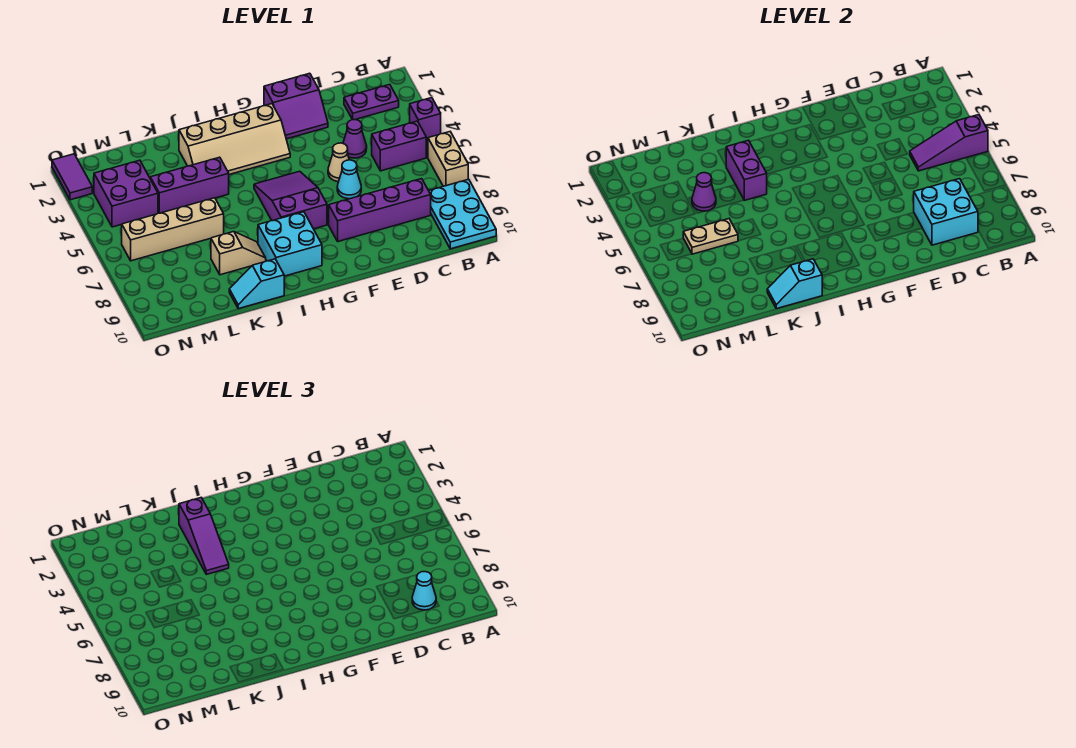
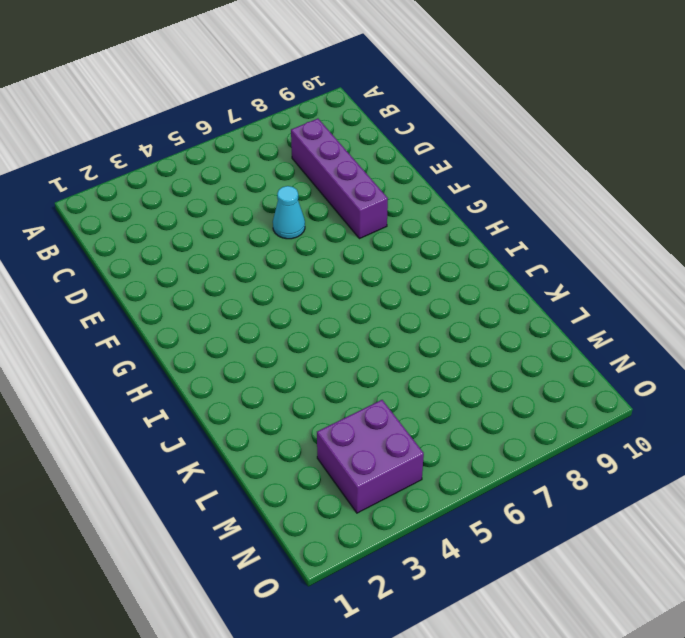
none -> purple 1x1 brick [410,98,441,139]
none -> tan 1x2 brick [428,132,468,186]
none -> cyan 2x3 plate [429,179,496,249]

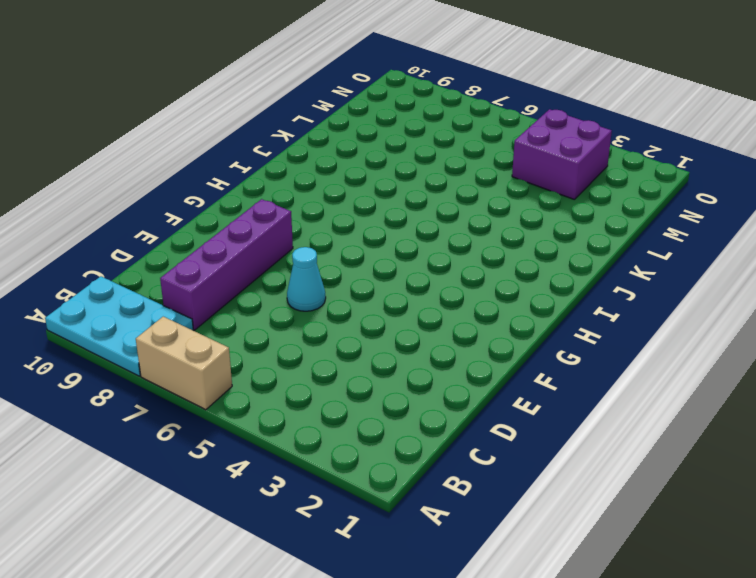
none -> purple 1x1 brick [410,98,441,139]
none -> purple 1x2 plate [344,84,399,120]
none -> purple 1x2 brick [372,121,426,171]

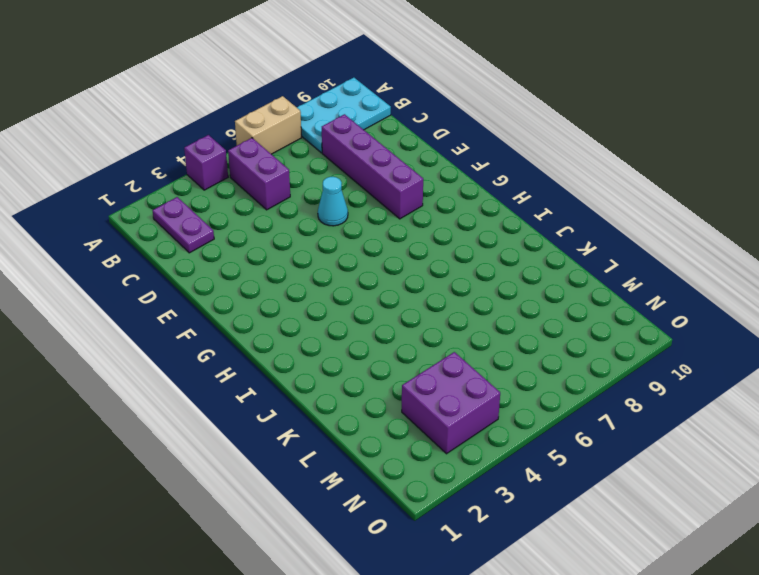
none -> purple 1x1 cone [343,120,367,158]
none -> purple 2x2 slope [264,73,328,139]
none -> tan 1x1 cone [328,143,349,182]

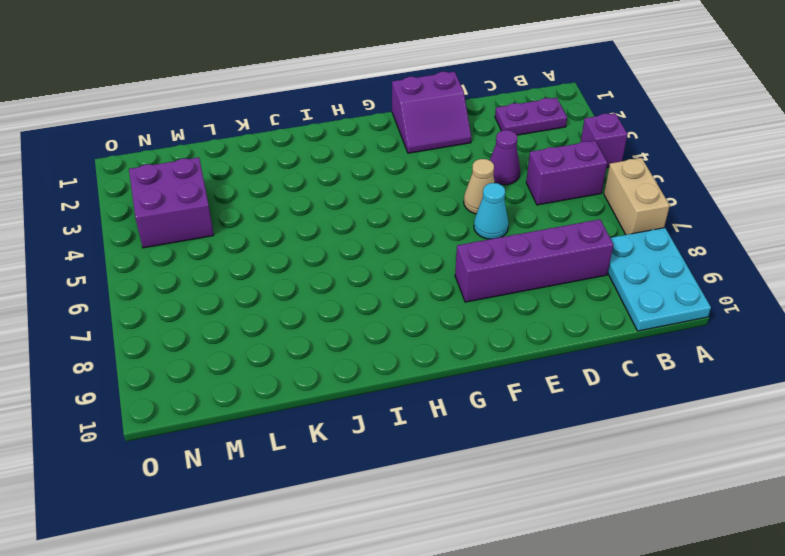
none -> tan 2x4 slope [179,104,290,175]
none -> purple 2x3 slope [254,171,327,229]
none -> cyan 2x2 brick [258,212,322,276]

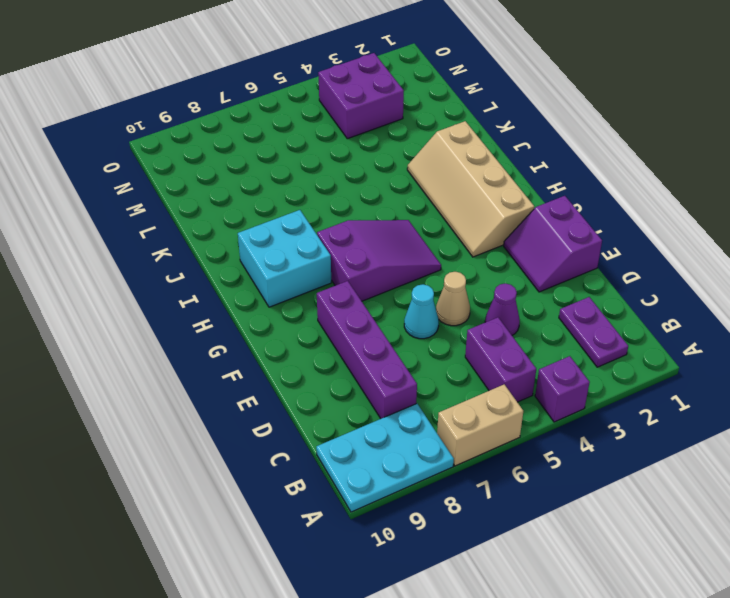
none -> purple 1x3 brick [150,157,229,213]
none -> tan 1x2 slope [211,232,266,275]
none -> cyan 1x2 slope [229,259,284,309]

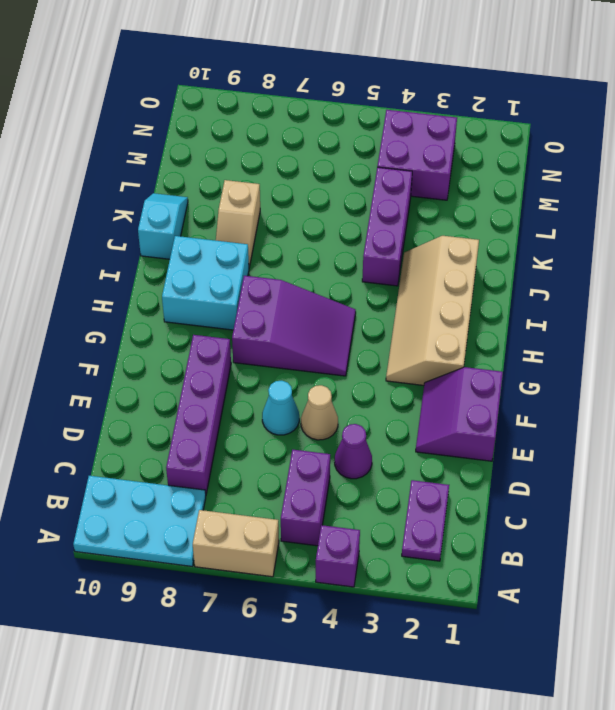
none -> tan 1x4 brick [122,198,224,261]
none -> purple 1x2 tile [52,154,92,200]
none -> purple 1x3 slope [910,115,988,171]

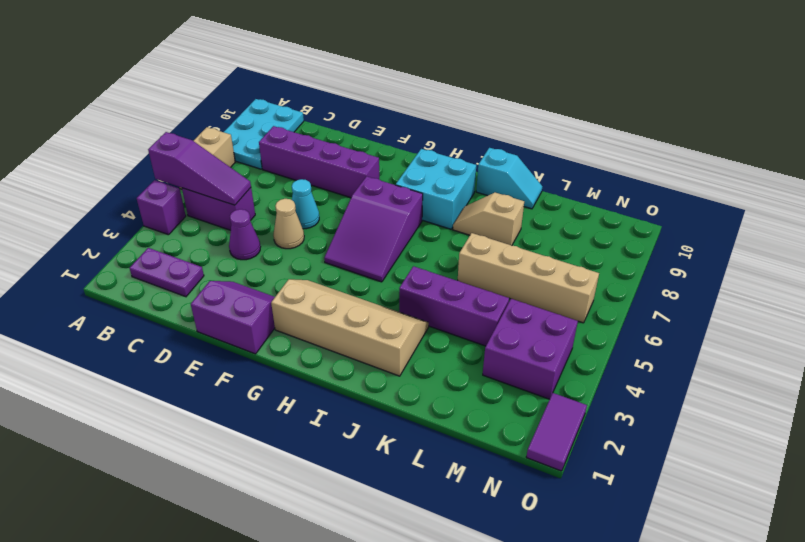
none -> cyan 2x2 brick [914,179,978,245]
none -> purple 1x2 brick [726,140,767,200]
none -> cyan 1x2 slope [767,259,822,309]

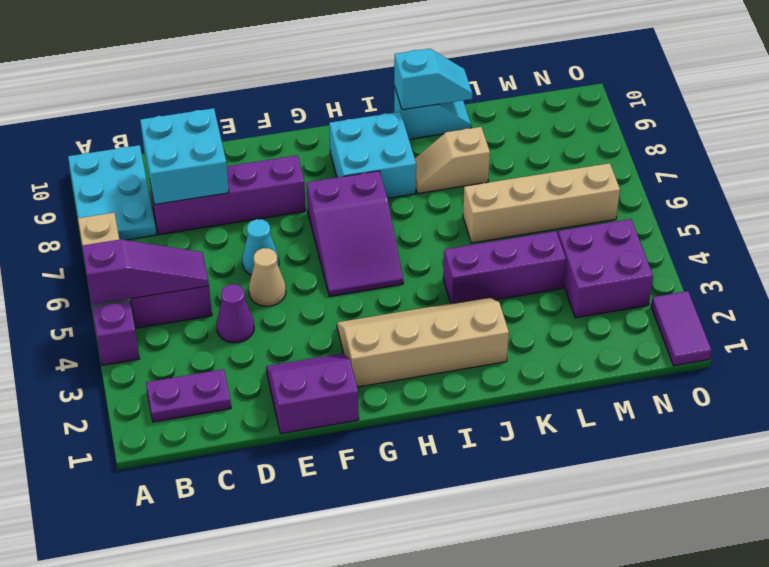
none -> purple 1x2 brick [726,140,767,200]
none -> purple 1x1 cone [692,173,716,211]
none -> tan 1x2 plate [683,219,738,254]

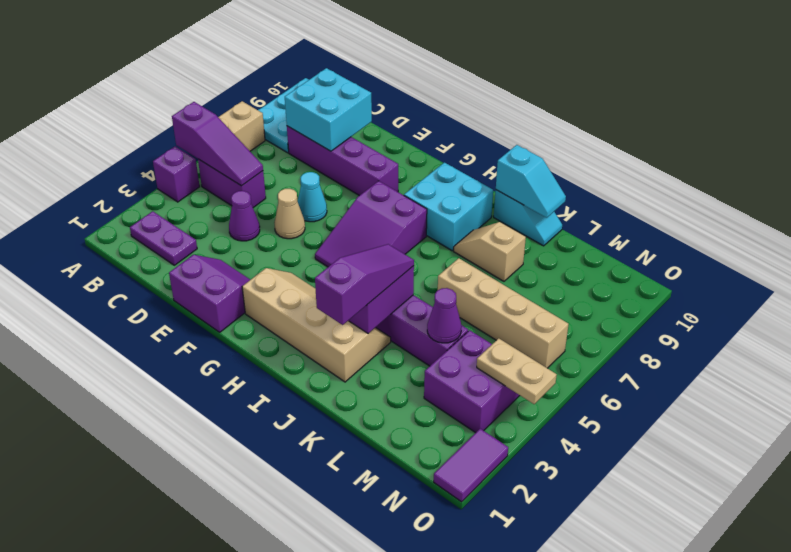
tan 1x2 plate [477,338,557,404] -> tan 1x2 plate moved to [683,219,738,254]
none -> cyan 1x1 cone [412,572,436,610]

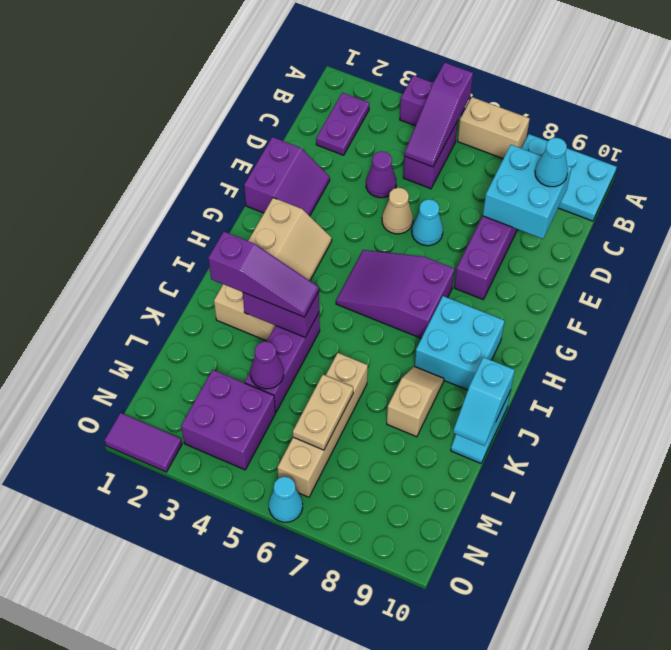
cyan 1x1 cone [269,477,303,522] -> none

